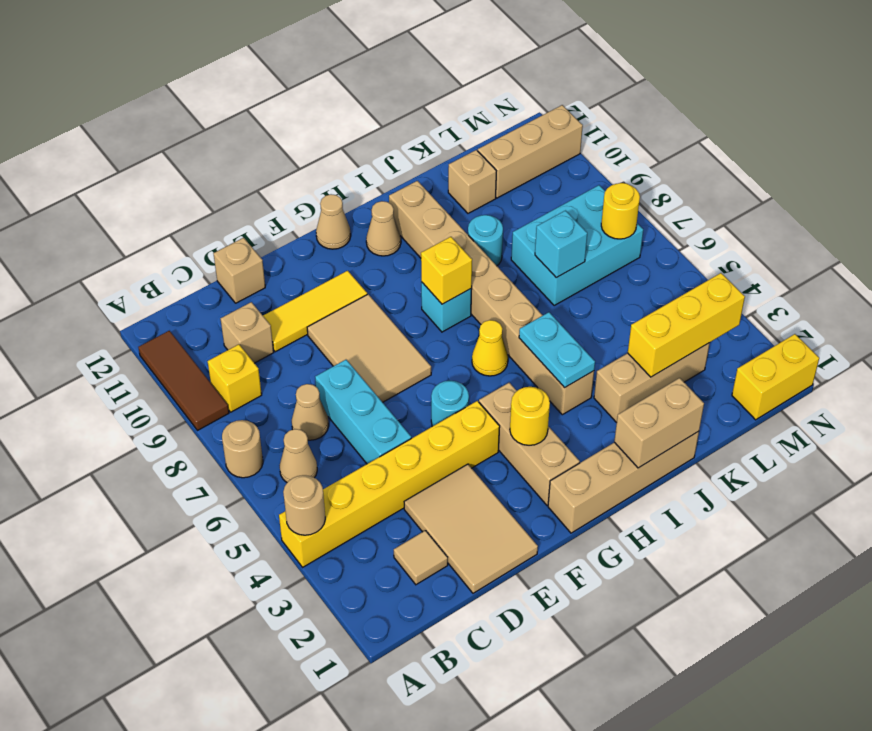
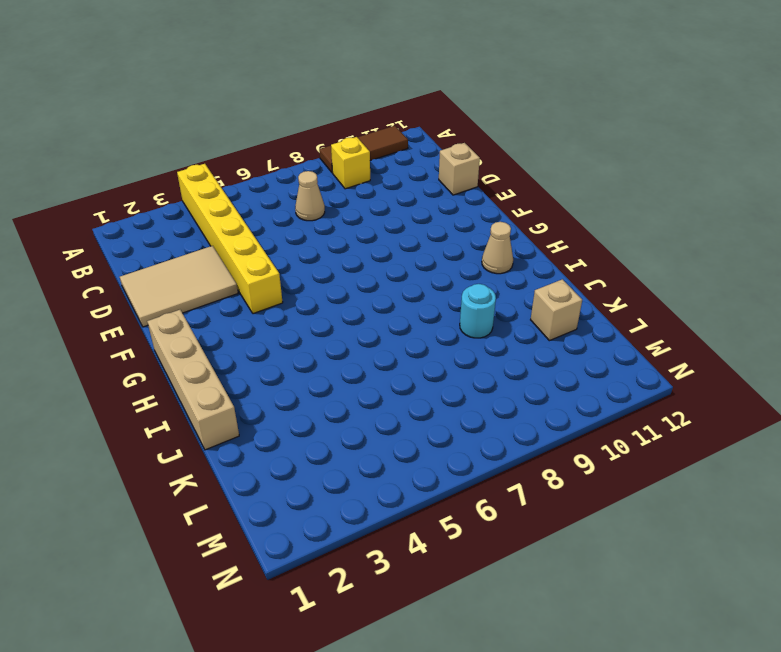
none -> tan 1x1 round brick [222,420,263,478]
none -> tan 1x1 cone [280,429,317,482]
none -> tan 1x1 tile [394,531,448,585]
none -> tan 1x1 brick [221,302,274,363]

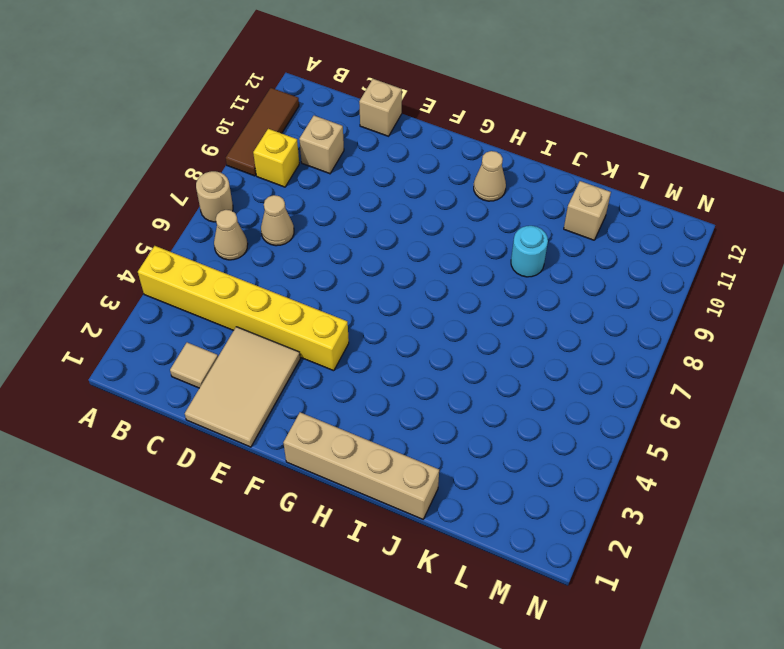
none -> cyan 1x3 brick [315,360,411,464]
none -> yellow 1x3 tile [263,271,367,352]
none -> tan 2x3 tile [307,294,431,402]
none -> cyan 1x1 round brick [431,381,469,426]

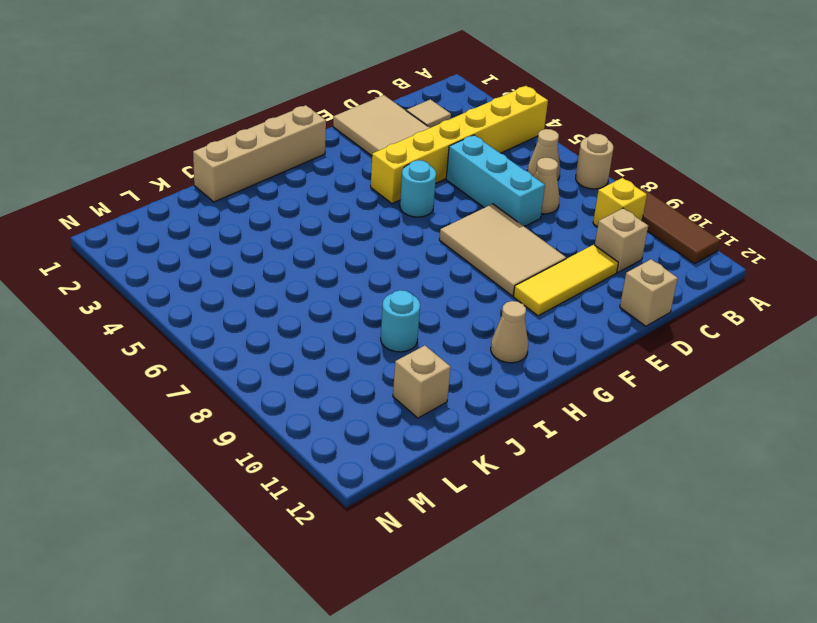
none -> tan 1x3 brick [479,383,580,505]
none -> tan 1x1 cone [316,194,351,249]
none -> yellow 1x1 cone [472,320,508,376]
none -> cyan 1x1 brick [421,282,472,332]

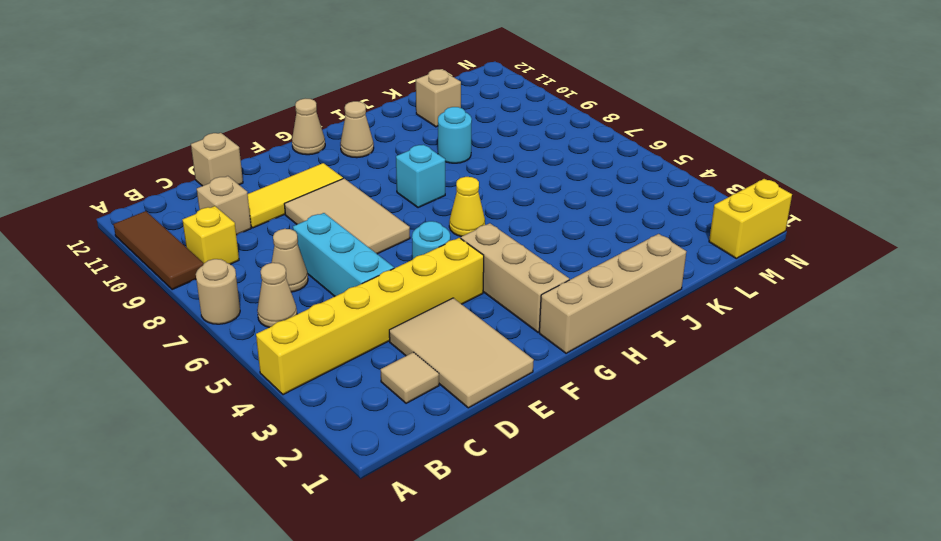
none -> tan 1x8 brick [389,181,594,415]
none -> tan 1x3 brick [594,343,710,423]
none -> cyan 2x3 brick [511,185,643,305]
none -> tan 1x3 brick [478,105,583,198]

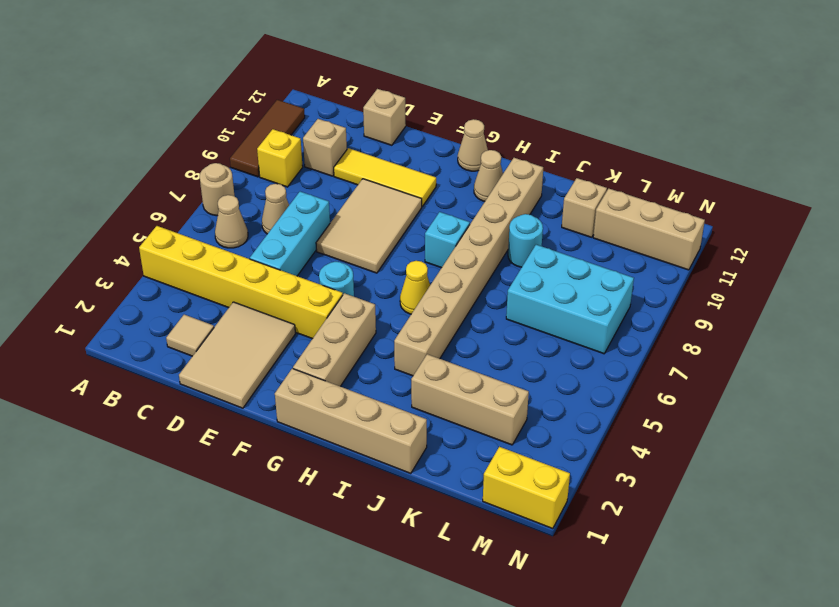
none -> tan 1x1 round brick [283,475,325,535]
none -> yellow 1x1 round brick [510,387,550,445]
none -> yellow 1x1 brick [421,237,472,304]
none -> tan 1x2 brick [614,378,704,468]

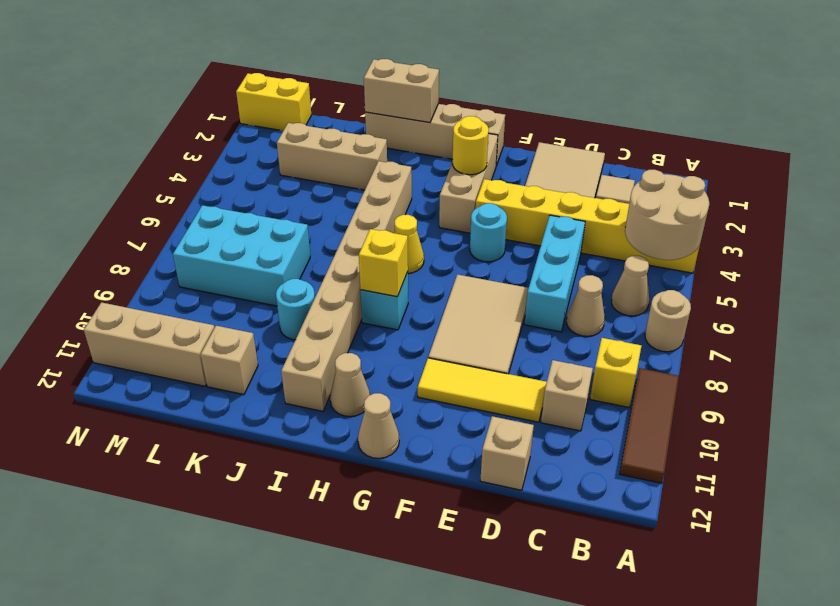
tan 2x2 round brick [625,170,709,260] -> tan 1x1 round brick [283,475,325,535]
none -> cyan 1x2 plate [519,312,595,388]
none -> yellow 1x3 brick [628,273,745,377]
none -> cyan 1x1 brick [535,211,587,278]
none -> yellow 1x1 round brick [601,183,640,239]

